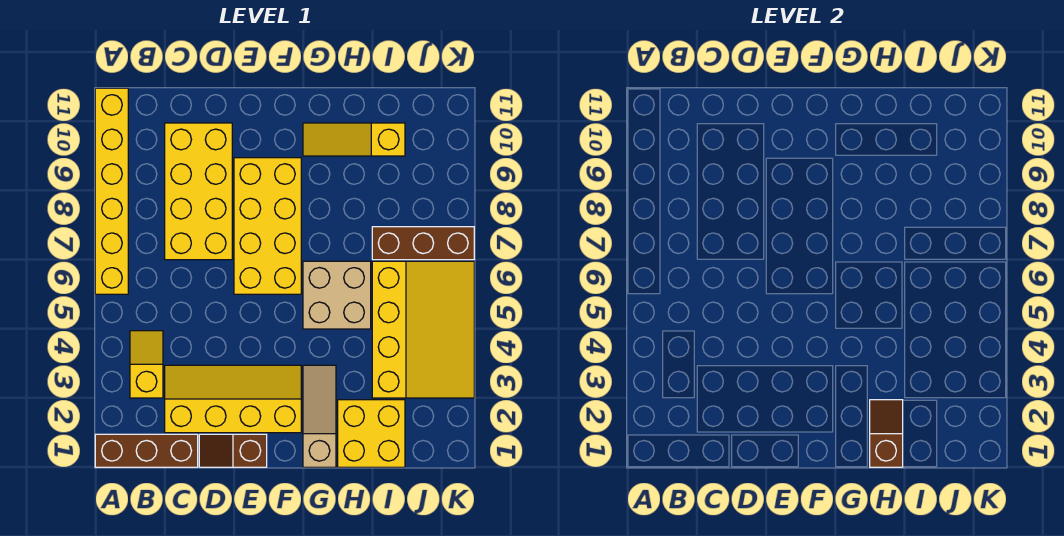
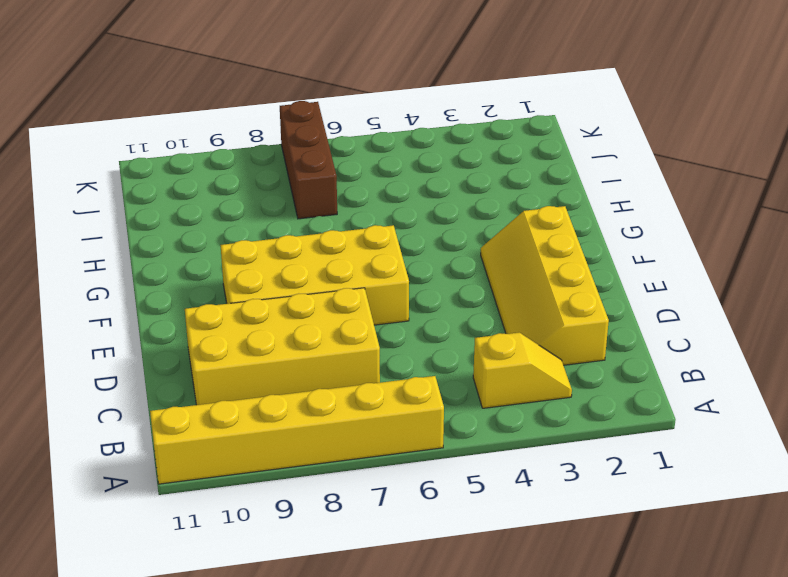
yellow 1x2 slope [473,332,572,408] -> yellow 1x2 slope turned to [130,331,163,398]
none -> brown 1x3 brick [95,434,198,467]
none -> brown 1x2 slope [199,434,267,467]
none -> tan 1x3 slope [303,365,336,467]

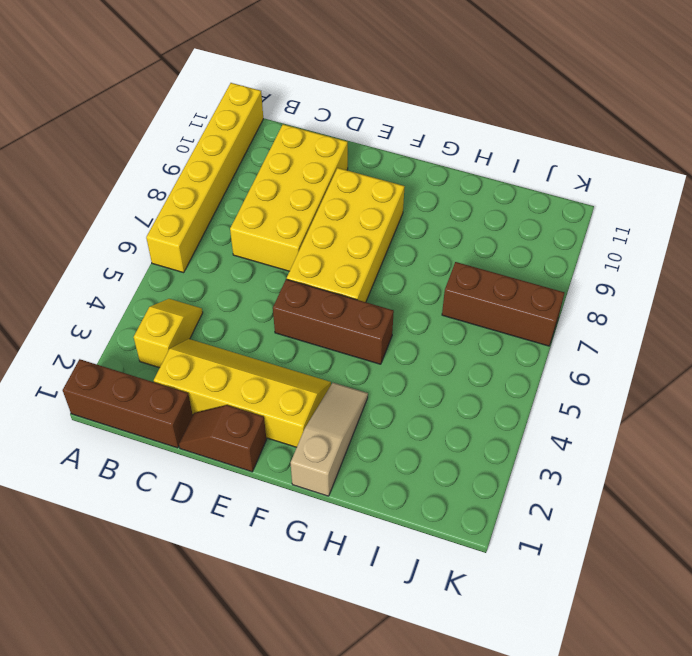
brown 1x3 brick [273,279,394,364] -> tan 2x2 brick [303,261,371,329]
none -> yellow 1x3 slope [303,123,405,156]
none -> yellow 2x2 brick [338,400,405,467]
none -> yellow 3x4 slope [372,261,474,398]

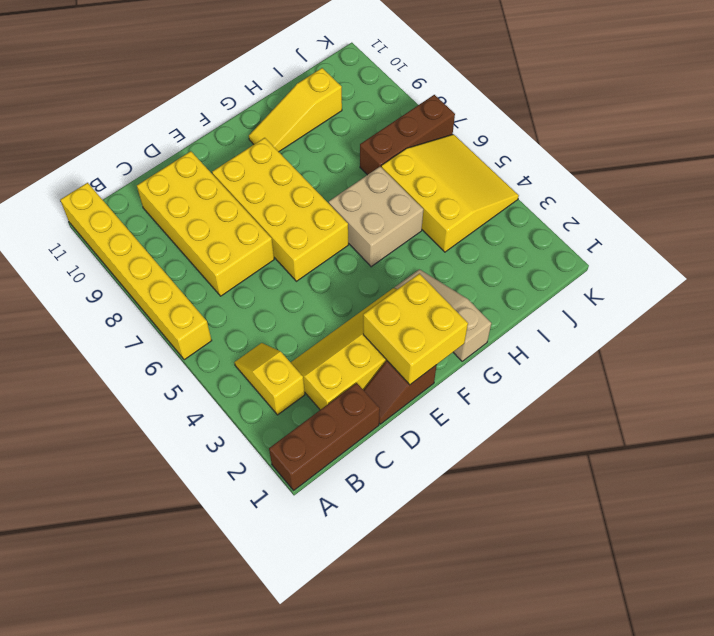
yellow 2x2 brick [363,274,468,385] -> yellow 2x2 brick moved to [338,400,405,467]
yellow 3x3 slope [381,134,519,252] -> yellow 3x4 slope [372,261,474,398]
none -> brown 1x2 slope [870,400,903,467]

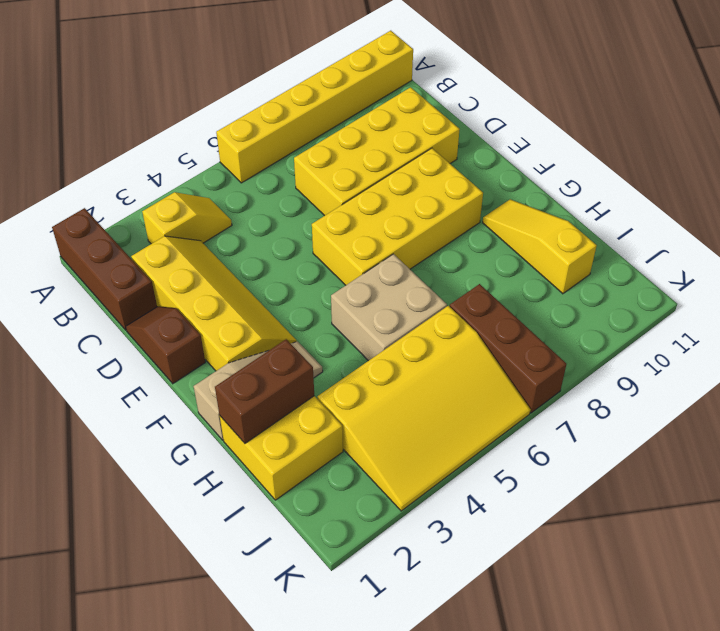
brown 1x2 brick [215,339,314,443] -> brown 1x2 slope [870,400,903,467]

